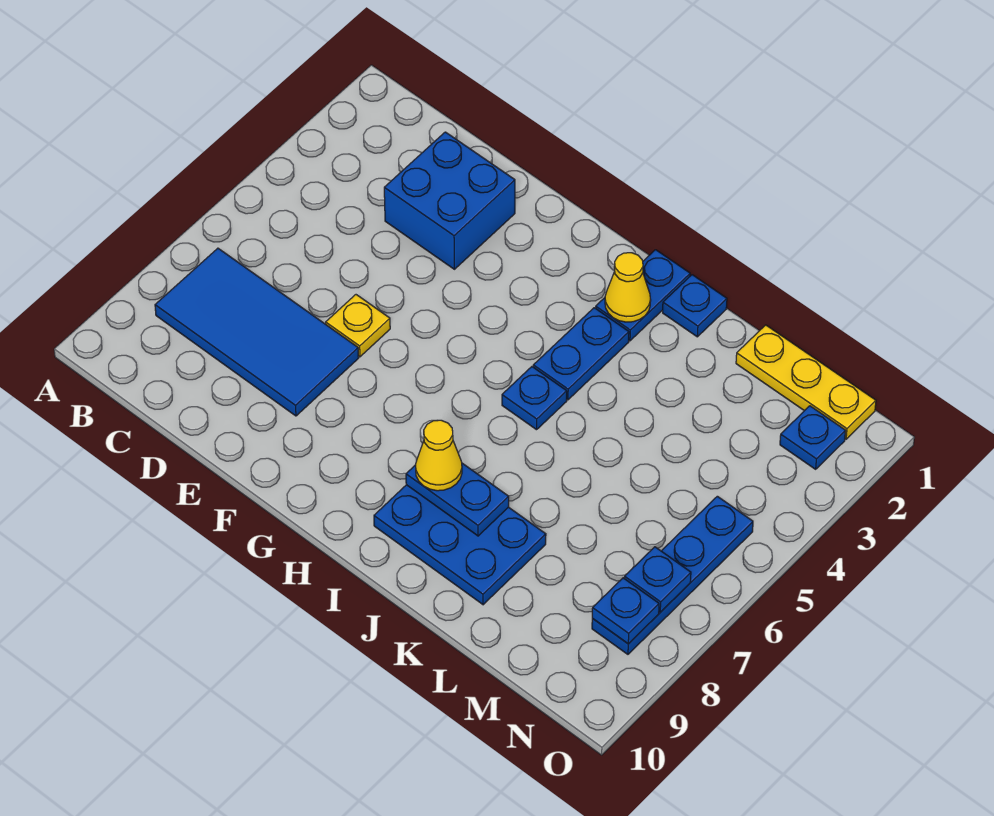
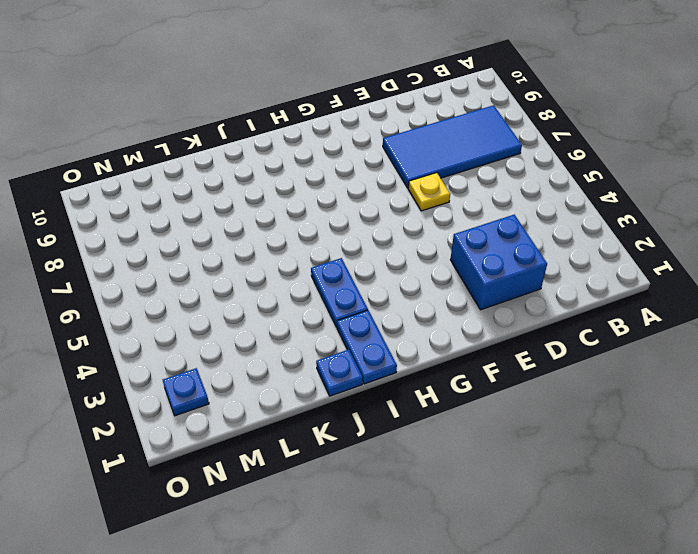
none -> blue 1x1 plate [502,367,567,430]
none -> blue 2x3 plate [374,485,546,605]
none -> yellow 1x3 plate [736,325,876,439]

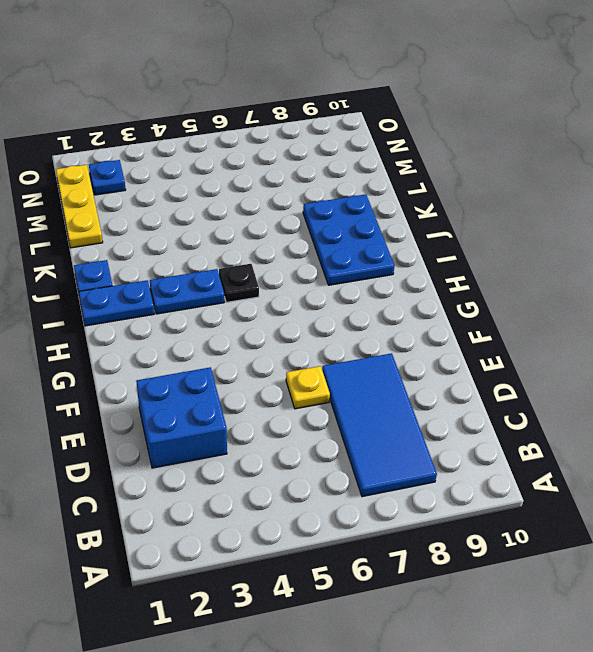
black 1x1 plate [219,264,259,302] -> blue 1x1 plate [502,367,567,430]
none -> blue 1x4 plate [592,496,753,654]
none -> yellow 1x1 cone [605,253,651,322]
none -> blue 1x2 plate [406,463,509,536]

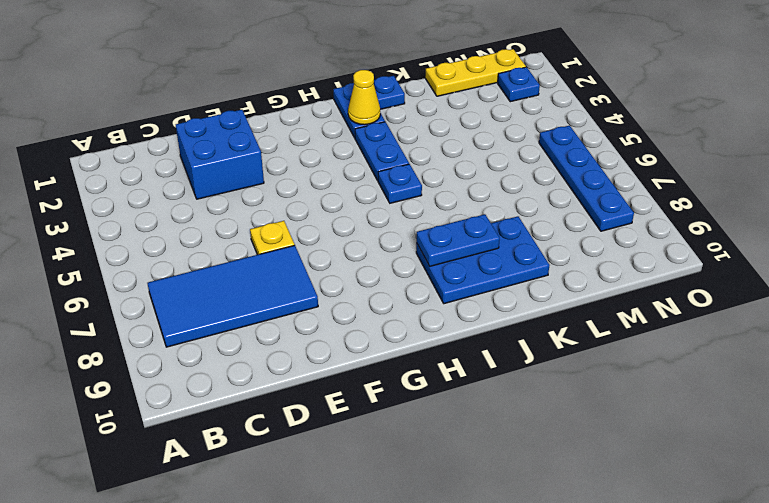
none -> blue 1x1 plate [624,547,691,612]
none -> blue 1x1 plate [592,578,659,644]
none -> yellow 1x1 cone [416,420,462,491]

